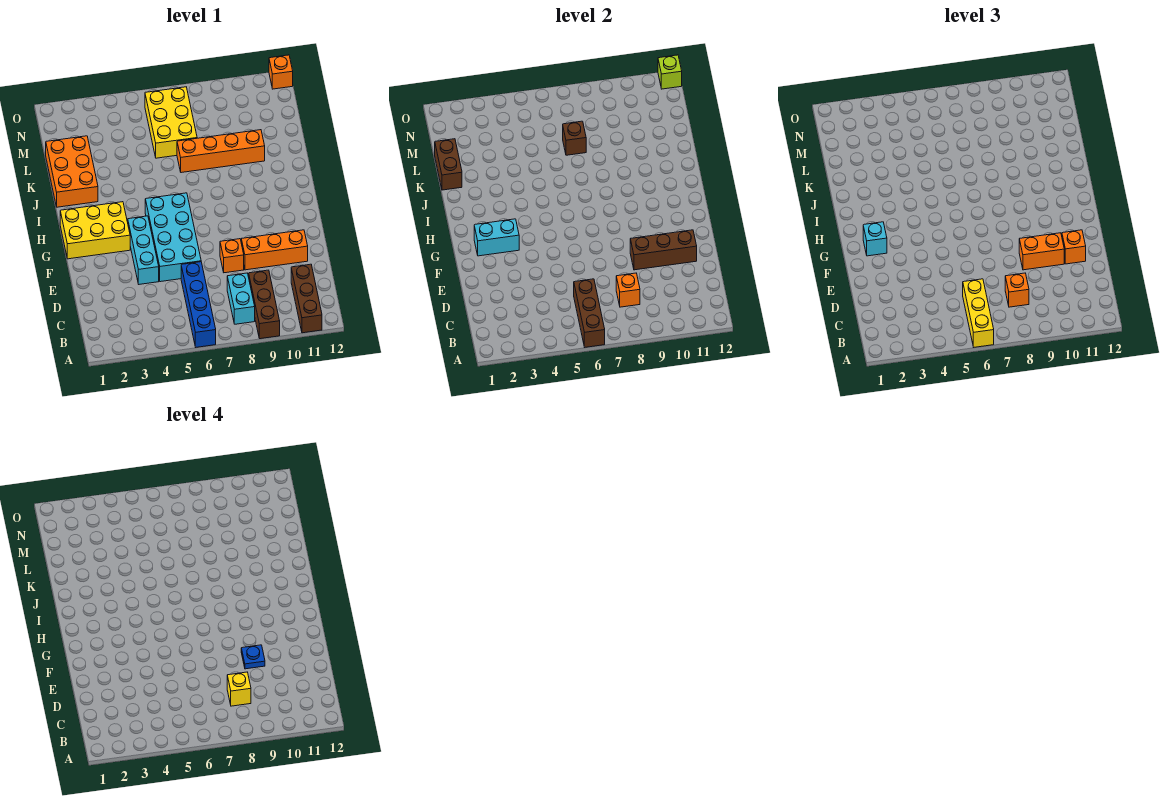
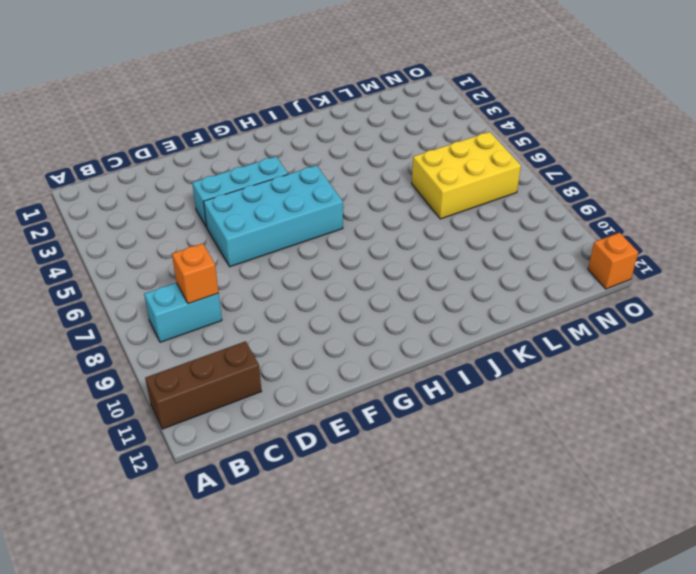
none -> blue 1x4 brick [181,262,216,347]
none -> brown 1x3 brick [249,270,280,339]
none -> orange 1x1 brick [220,239,244,273]

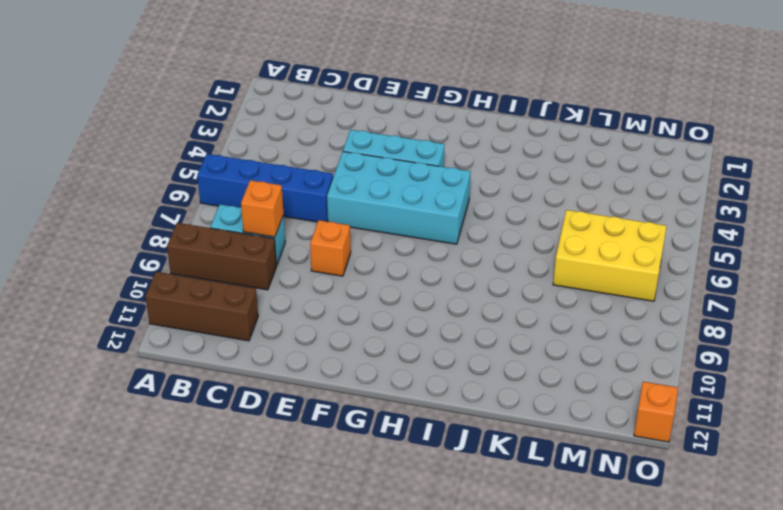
none -> orange 1x3 brick [241,230,308,270]
none -> yellow 2x3 brick [60,202,130,259]
none -> orange 2x3 brick [46,136,98,207]

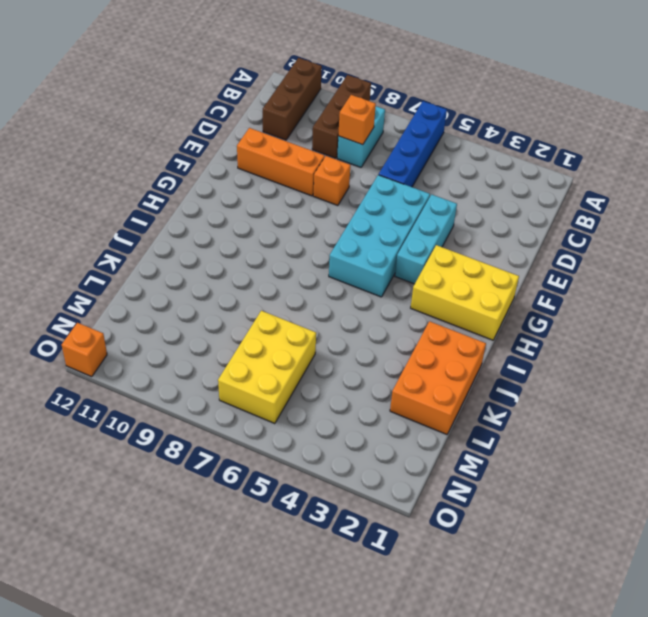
none -> orange 1x4 brick [177,130,265,173]
none -> brown 1x3 brick [574,279,605,347]
none -> brown 1x3 brick [630,230,697,270]

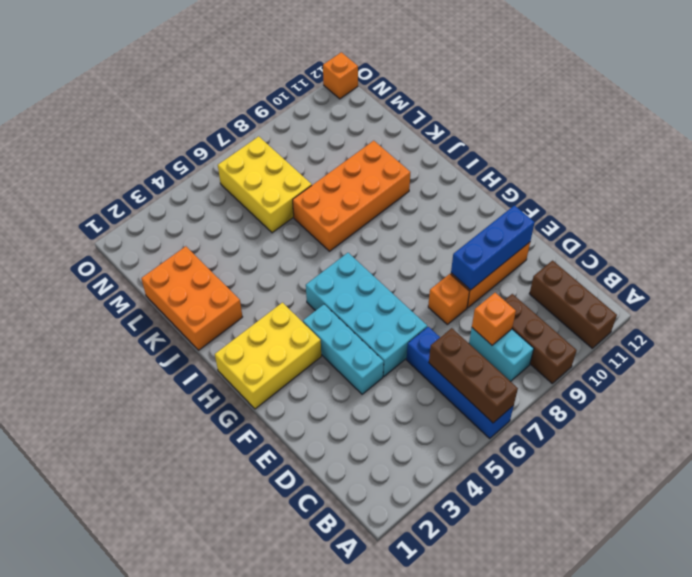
blue 1x3 brick [451,205,535,290] -> brown 1x3 brick [630,230,697,270]
orange 2x4 brick [293,141,410,251] -> orange 1x4 brick [177,130,265,173]
none -> cyan 1x2 brick [474,219,519,256]
none -> brown 1x2 brick [435,139,462,190]
none -> brown 1x1 brick [563,121,586,155]

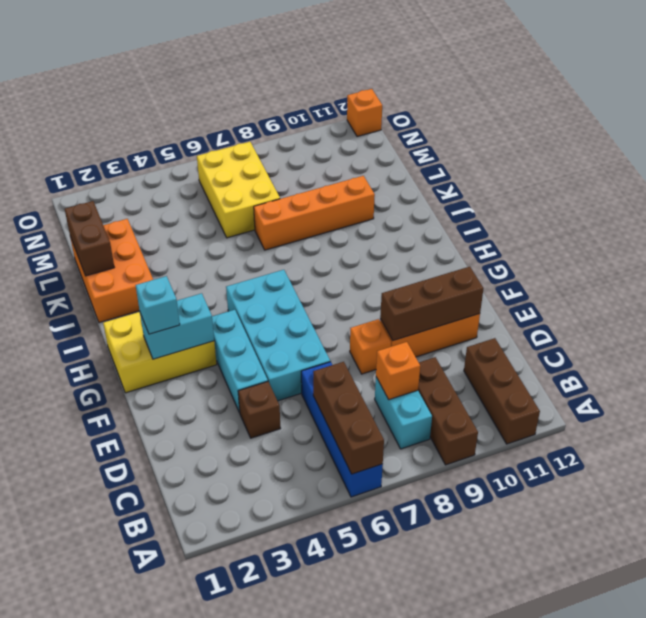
brown 1x1 brick [238,382,280,438] -> brown 1x1 brick moved to [563,121,586,155]
none -> lime 1x1 brick [658,55,682,89]
none -> yellow 1x3 brick [963,279,994,347]
none -> orange 1x1 brick [1005,273,1029,307]

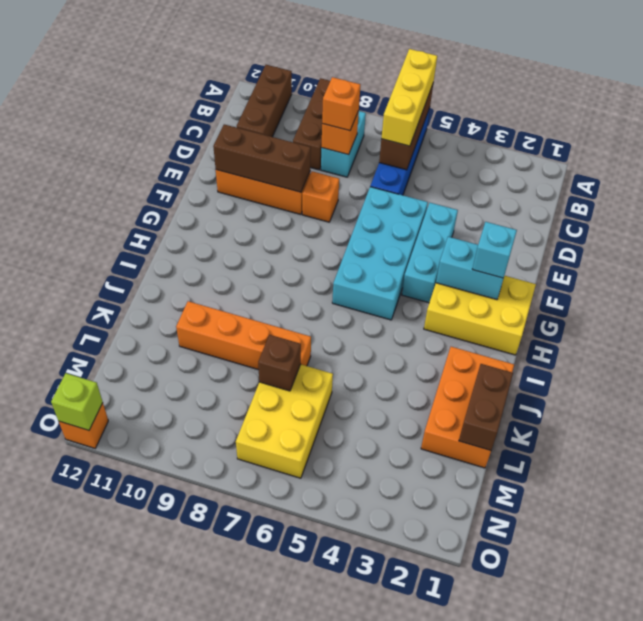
none -> orange 1x2 brick [1019,233,1064,270]
none -> orange 1x1 brick [1062,230,1086,264]
none -> yellow 1x1 brick [227,672,251,706]

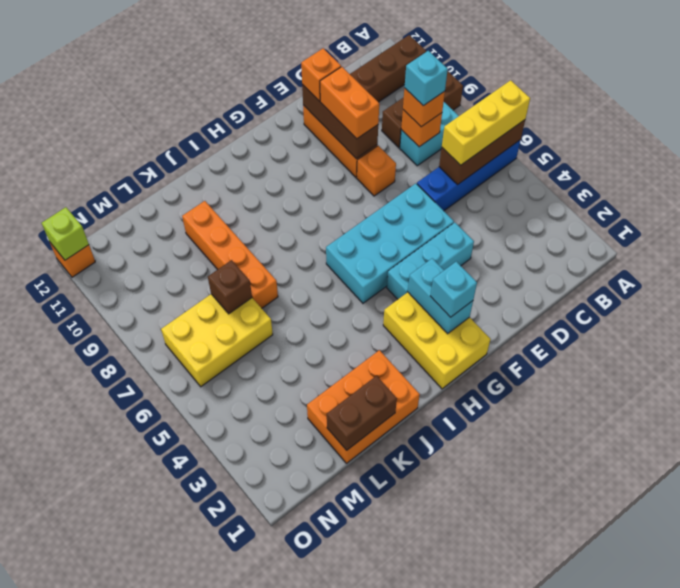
cyan 1x1 brick [405,51,448,106] -> yellow 1x1 brick [227,672,251,706]
none -> blue 1x1 plate [241,645,265,669]

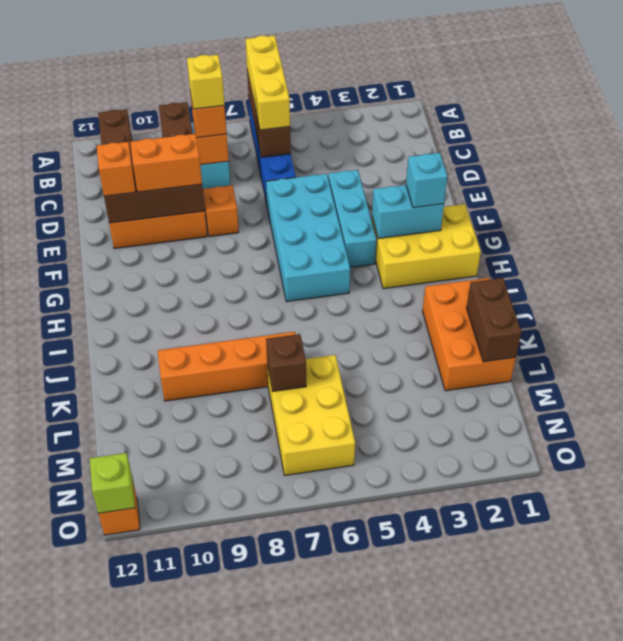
none -> blue 1x1 plate [241,645,265,669]

